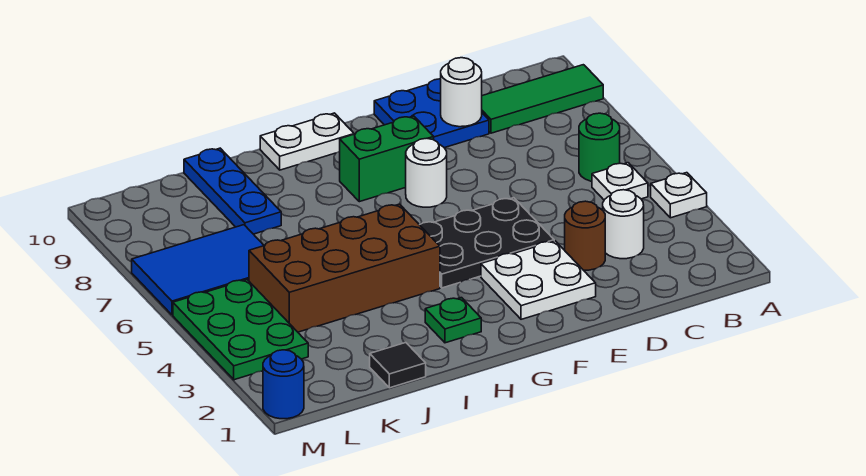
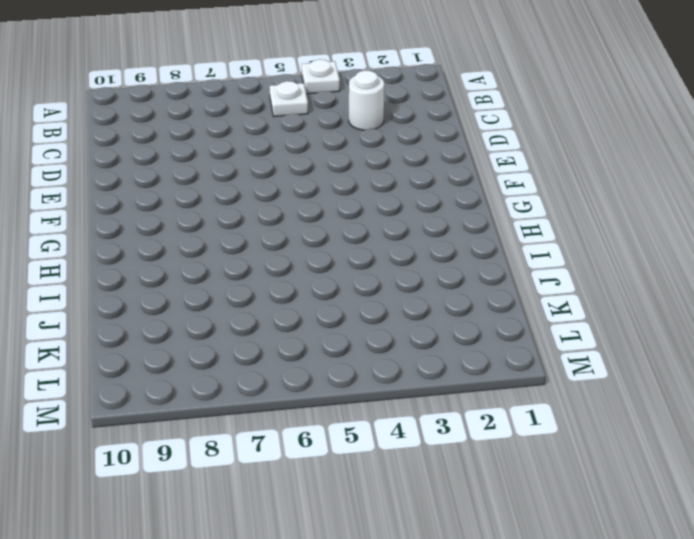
none -> green 1x3 tile [482,65,603,133]
none -> green 1x1 round brick [579,113,620,181]
none -> brown 1x1 round brick [565,201,605,270]

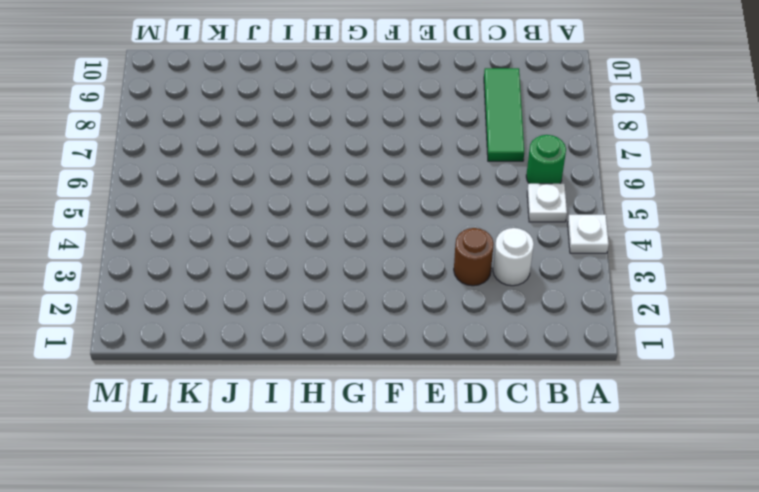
green 1x3 tile [484,68,524,161] -> green 1x3 tile turned to [482,65,603,133]
none -> blue 2x2 plate [374,79,489,148]
none -> white 2x2 plate [481,241,596,319]
none -> black 2x3 plate [420,198,554,288]

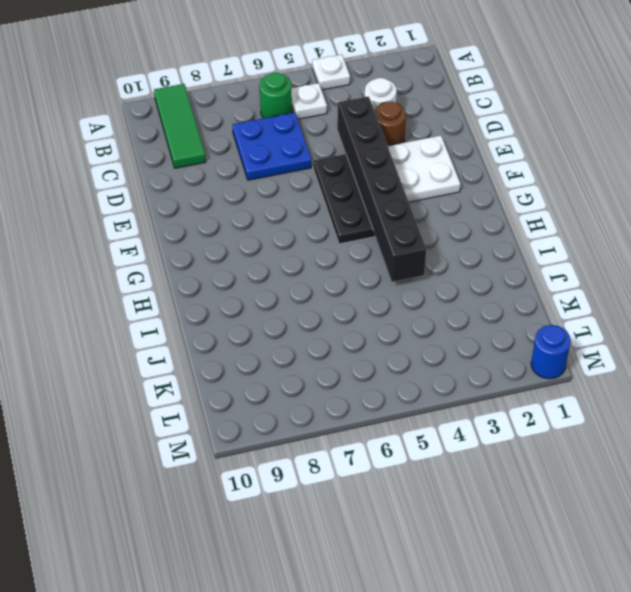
blue 2x2 plate [232,112,311,180] -> blue 2x2 plate moved to [374,79,489,148]
black 1x6 brick [337,96,426,282] -> none
none -> white 1x1 round brick [406,138,447,207]
none -> green 1x2 brick [340,116,434,202]
none -> white 1x2 plate [260,113,354,170]

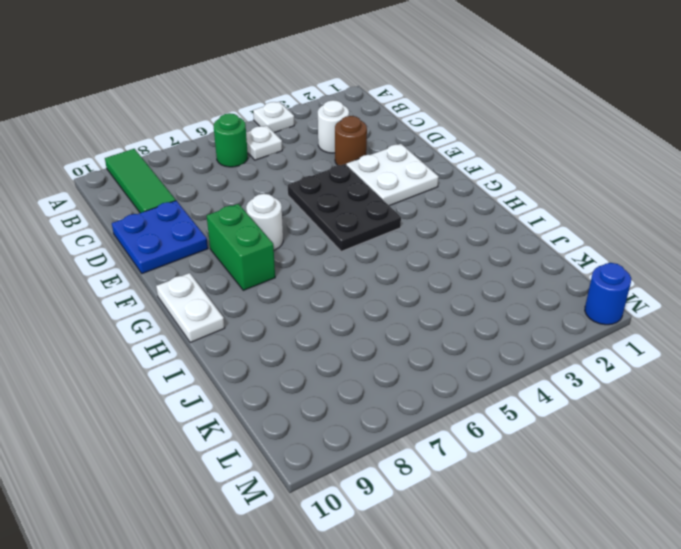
none -> green 1x1 plate [425,298,481,343]
none -> brown 2x4 brick [249,204,440,332]
none -> black 1x1 tile [370,343,426,388]

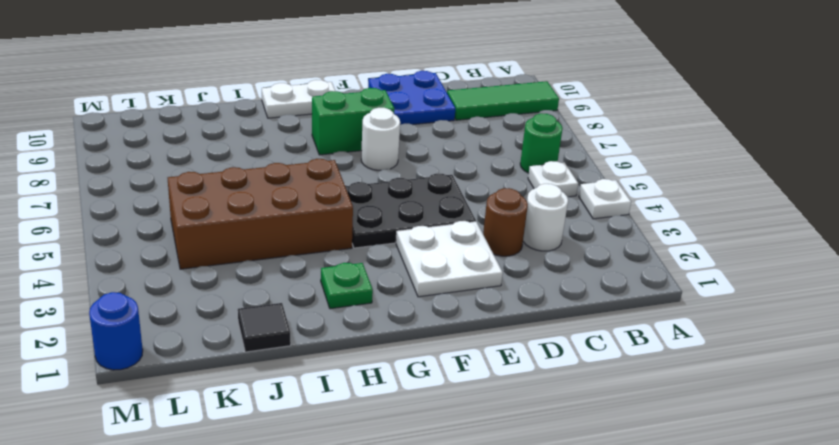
none -> blue 1x3 plate [184,148,281,234]
none -> blue 2x3 tile [132,225,264,315]
none -> green 2x3 plate [173,280,308,380]

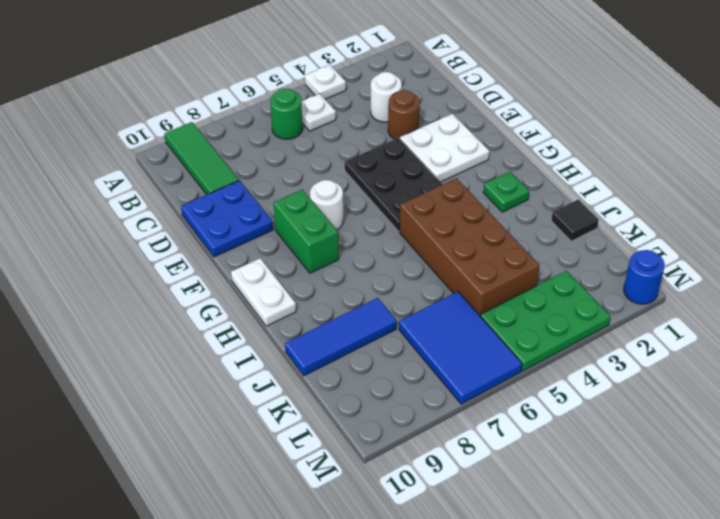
blue 1x3 tile [285,298,397,376] -> blue 1x3 plate [184,148,281,234]
none -> white 1x1 round brick [441,58,482,127]

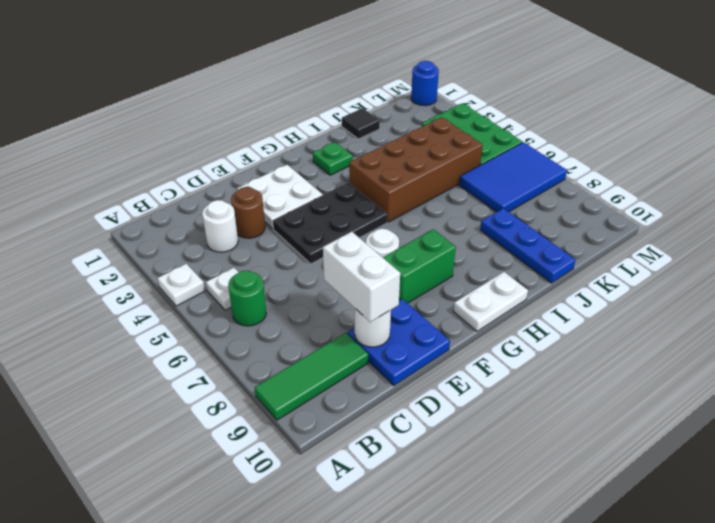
white 1x2 brick [323,232,400,322] -> none

